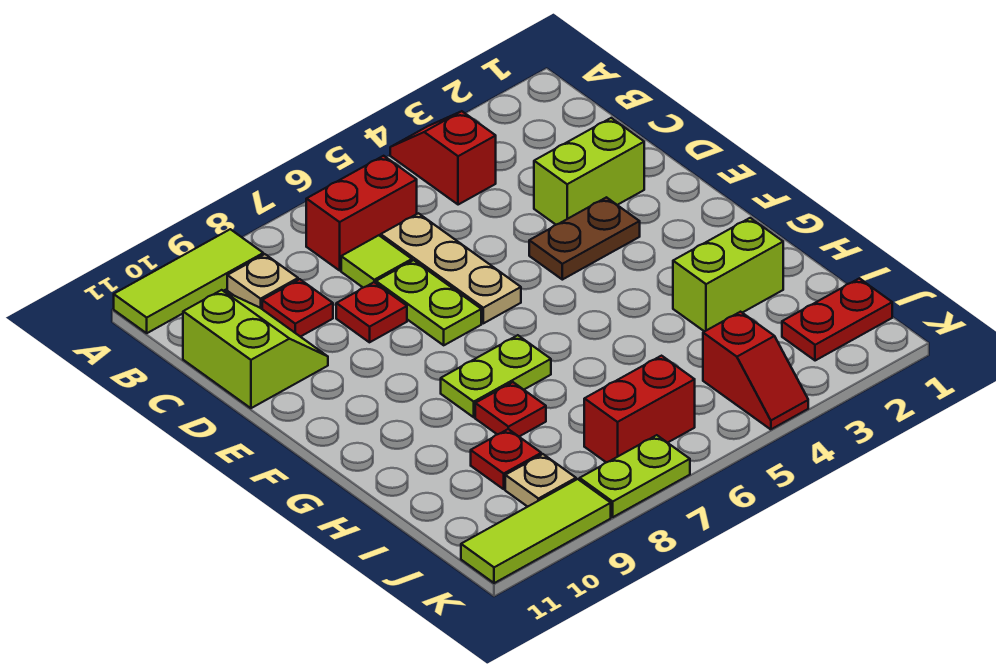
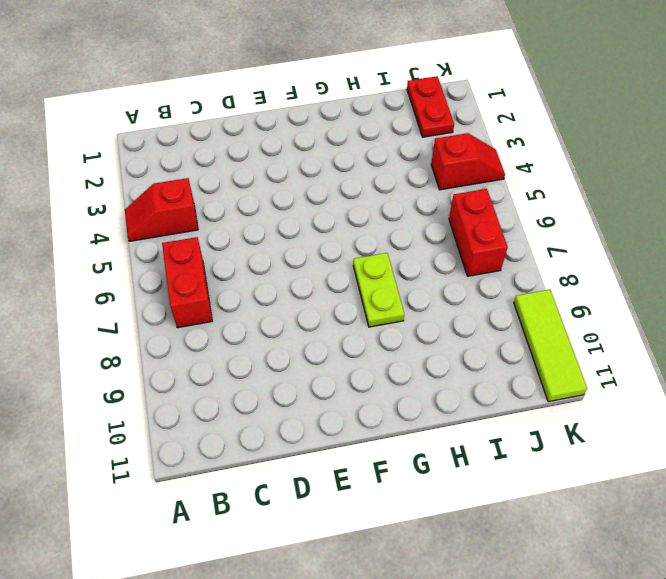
none -> lime 1x3 tile [114,229,263,333]
none -> tan 1x1 plate [227,254,298,309]
none -> tan 1x3 plate [381,213,521,323]

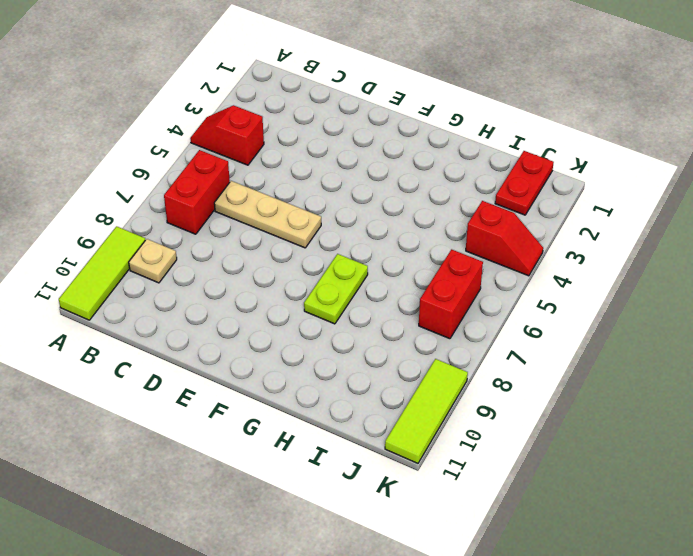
none -> lime 1x1 tile [341,235,412,288]
none -> red 1x1 plate [262,279,333,337]
none -> lime 2x2 slope [183,290,328,408]

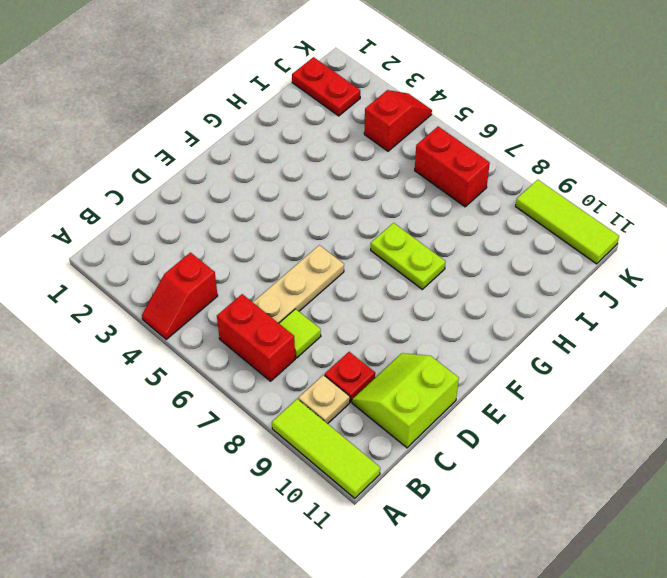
none -> lime 1x2 brick [534,118,644,225]
none -> lime 1x2 plate [376,260,481,345]
none -> red 1x1 plate [336,282,407,342]

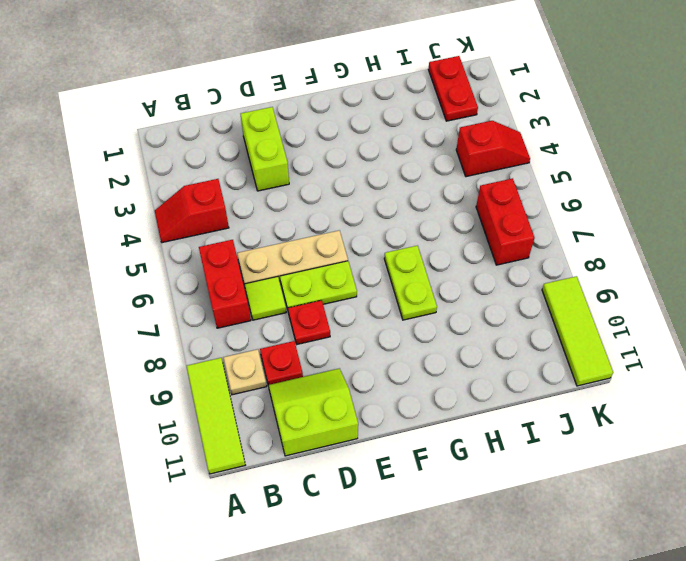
none -> brown 1x2 plate [529,197,640,280]
none -> lime 1x2 brick [673,218,783,332]
none -> red 1x1 plate [475,382,546,436]

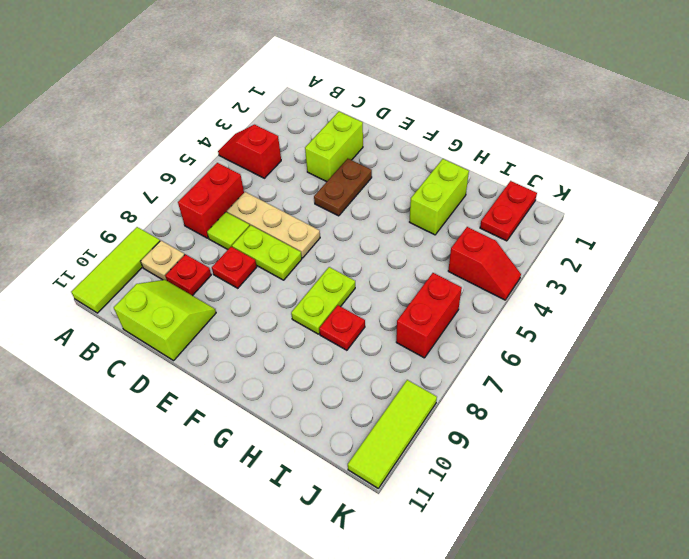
none -> red 1x1 plate [471,429,541,489]
none -> tan 1x1 plate [505,454,576,507]
none -> lime 1x2 plate [580,435,690,517]

